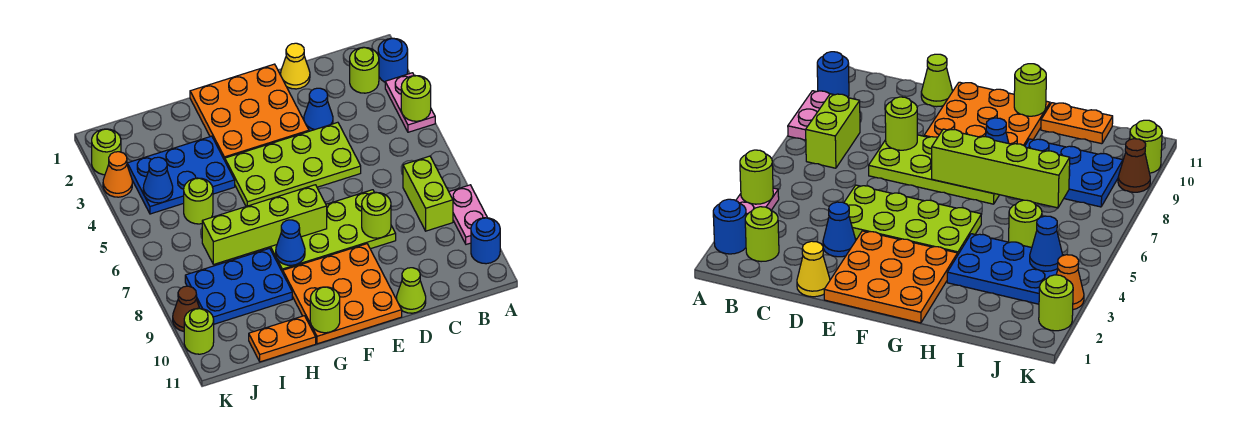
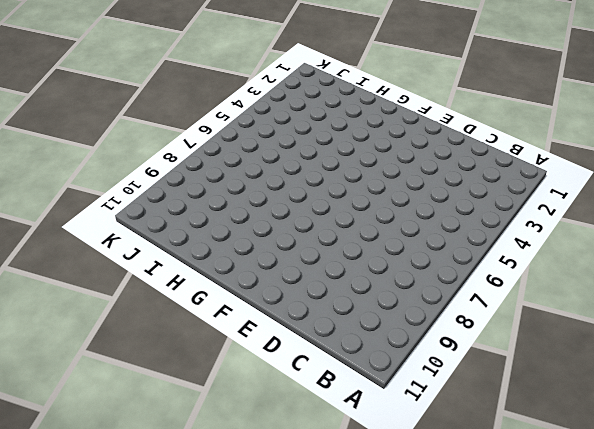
none -> blue 1x1 round brick [378,38,408,82]
none -> pink 1x2 plate [385,73,435,132]
none -> pink 1x2 plate [449,185,487,244]

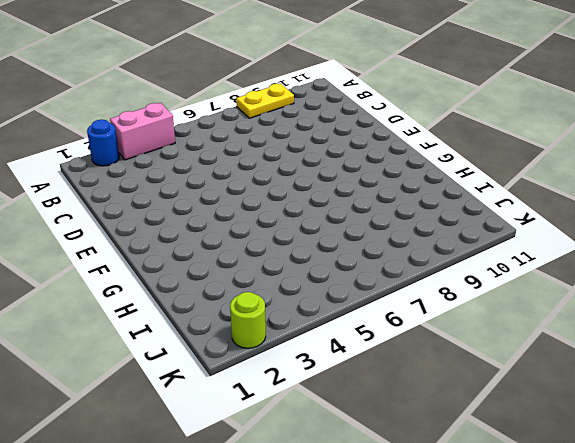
pink 1x2 brick [110,103,175,160] -> pink 1x2 plate [385,73,435,132]
yellow 1x2 plate [236,84,294,118] -> pink 1x2 plate [449,185,487,244]
none -> blue 1x1 round brick [471,218,500,264]
none -> lime 1x1 round brick [350,47,379,93]
none -> lime 1x2 brick [403,156,453,231]

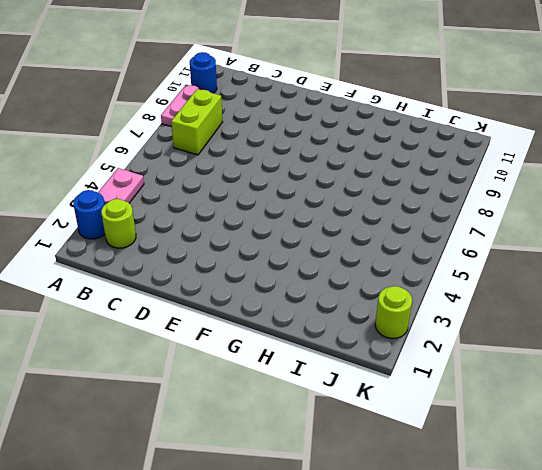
none -> yellow 1x1 cone [281,43,310,89]
none -> blue 1x1 cone [304,88,333,131]
none -> lime 2x4 plate [225,122,361,206]

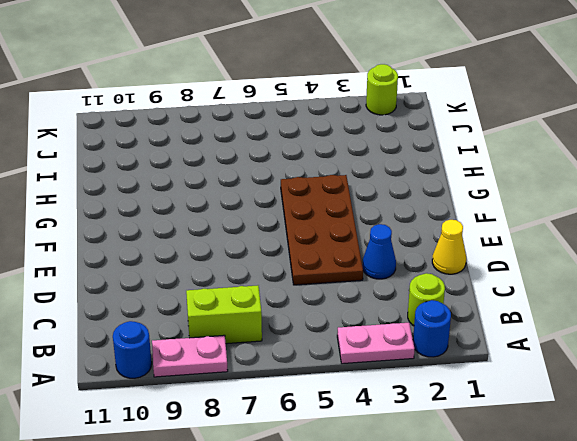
brown 2x4 plate [281,175,363,285] -> lime 2x4 plate [225,122,361,206]
none -> lime 2x4 plate [268,190,396,272]
none -> lime 1x1 cone [396,268,426,313]
none -> orange 3x3 plate [190,64,309,160]

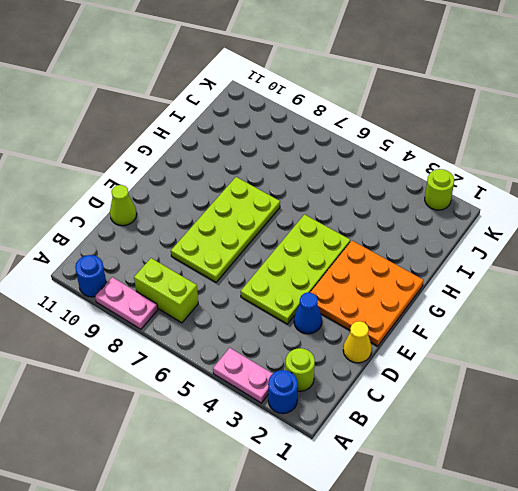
none -> orange 3x3 plate [283,244,402,344]
none -> blue 2x3 plate [127,136,235,214]
none -> blue 2x3 plate [185,248,292,324]

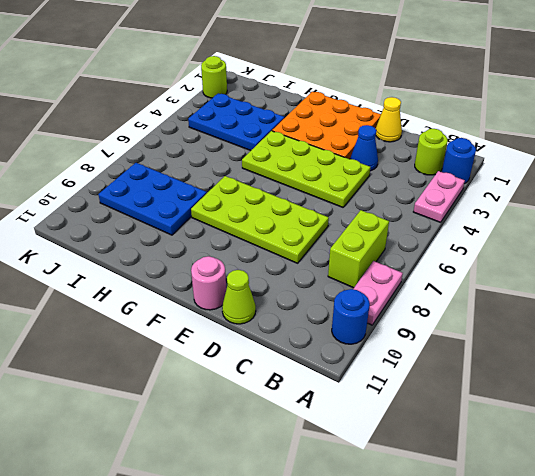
pink 1x1 round brick [191,256,226,310] -> orange 3x3 plate [283,244,402,344]
none -> orange 1x2 plate [249,316,316,362]
none -> lime 1x1 round brick [184,178,213,224]
none -> orange 1x1 cone [103,152,132,197]

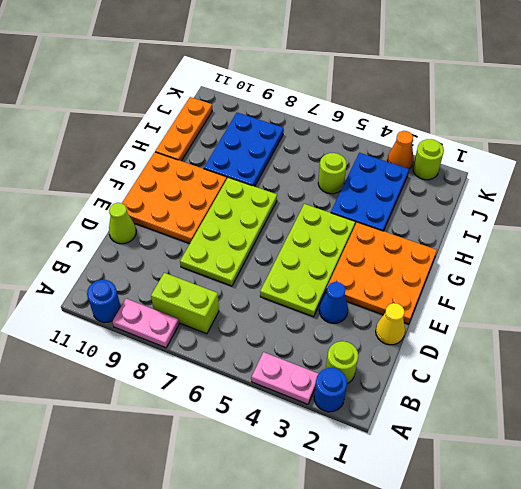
orange 1x3 plate [155,97,212,161] -> orange 1x2 plate [249,316,316,362]
none -> brown 1x1 cone [173,286,200,331]
none -> lime 1x1 round brick [184,308,214,354]
none -> lime 1x1 round brick [401,76,431,121]

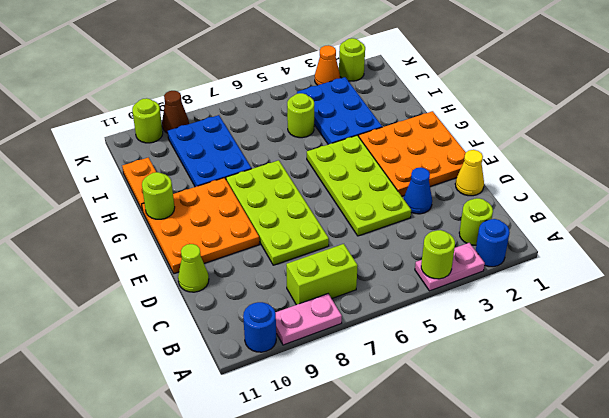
none -> lime 1x1 round brick [362,192,391,238]
none -> lime 1x4 brick [202,185,327,264]
none -> blue 1x1 cone [276,220,305,265]

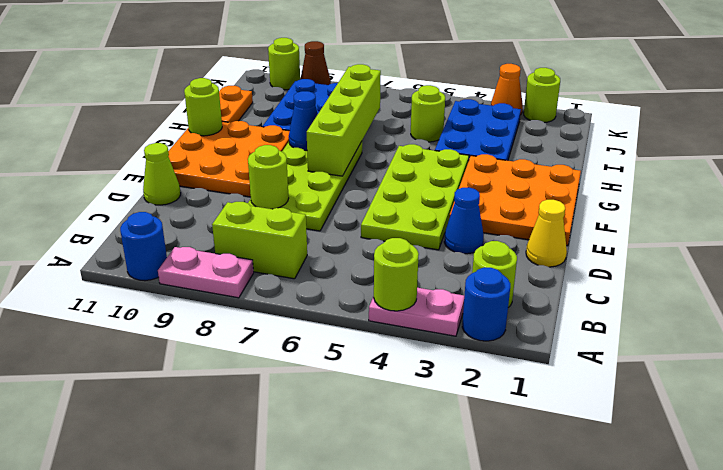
none -> blue 1x1 cone [143,157,173,203]

